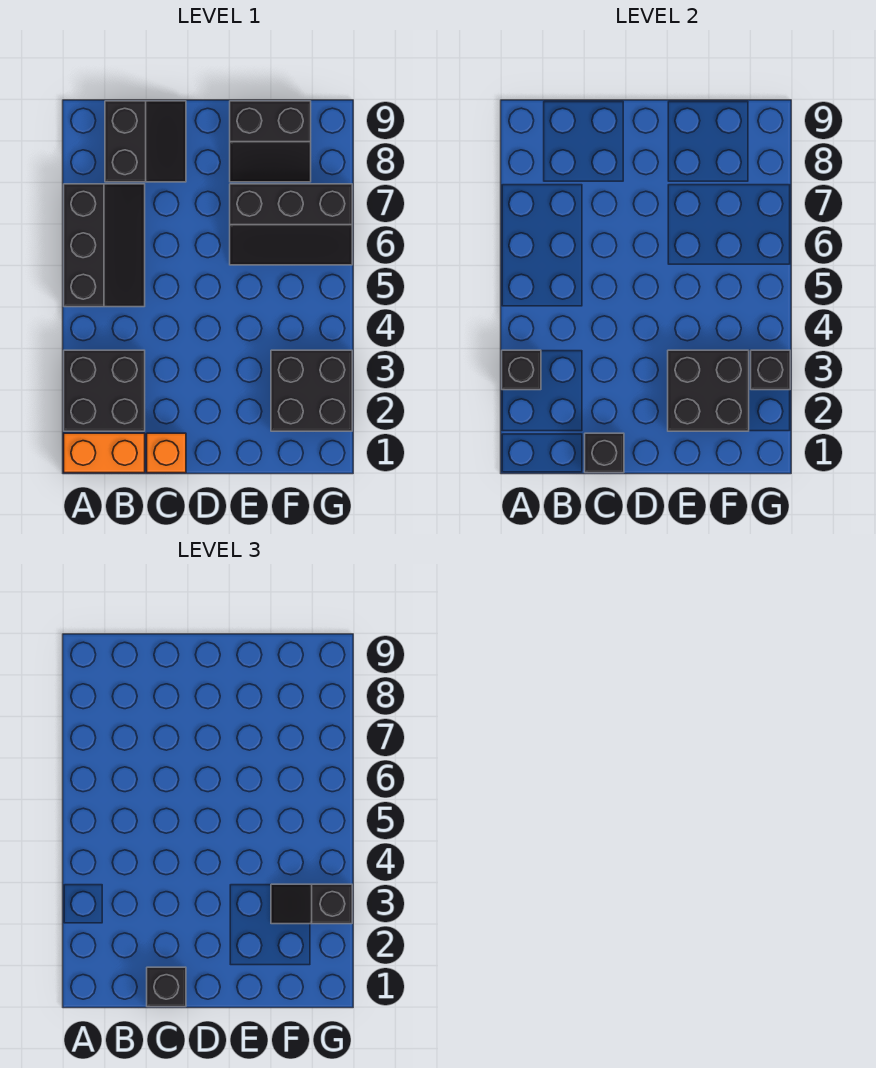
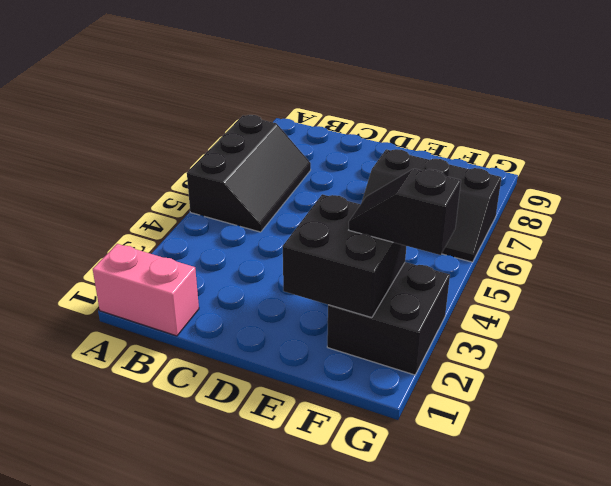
pink 1x2 brick [93,244,199,336] -> orange 1x2 brick [64,433,145,473]
none -> black 2x2 brick [64,350,145,431]
none -> black 2x2 slope [105,101,186,182]
none -> orange 1x1 brick [147,433,186,473]

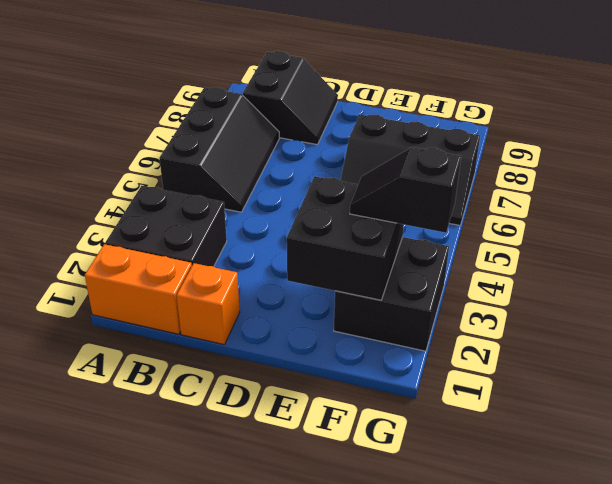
none -> black 2x2 slope [230,101,311,182]
none -> black 1x1 brick [502,350,541,390]
none -> black 1x1 brick [585,433,624,473]

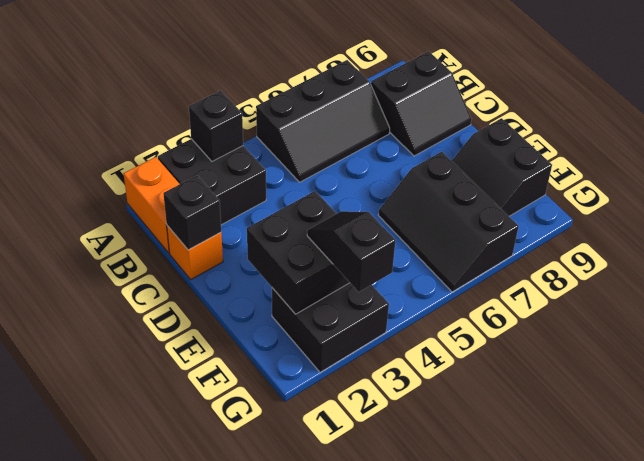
none -> black 1x1 brick [751,350,790,390]
none -> black 1x1 brick [147,967,186,1007]

